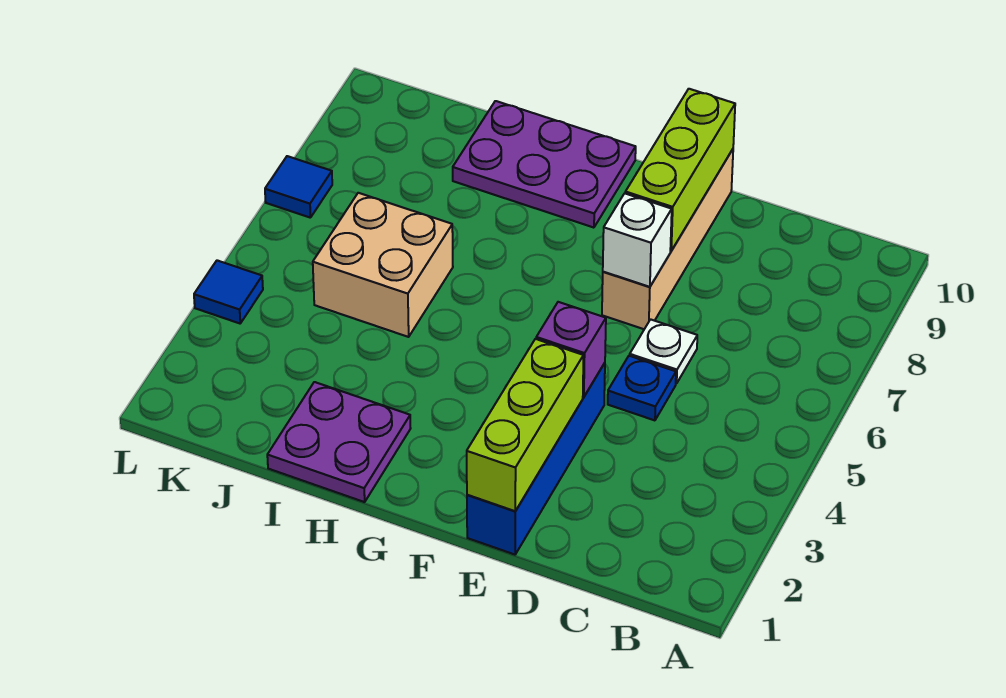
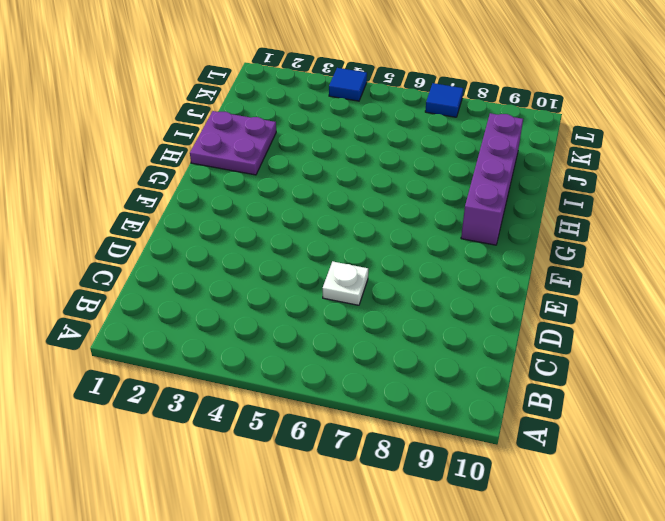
purple 1x4 brick [461,113,523,245] -> purple 2x3 plate [453,101,636,228]
none -> blue 1x1 plate [608,356,676,420]
none -> blue 1x4 brick [467,363,605,555]
none -> tan 1x4 brick [602,149,733,329]

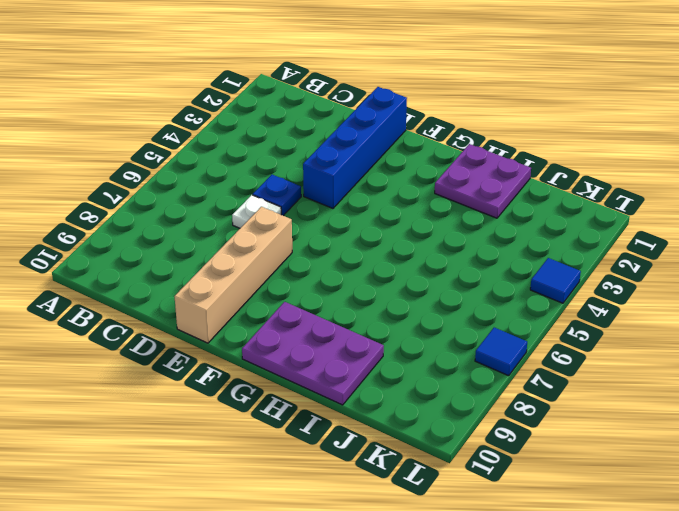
none -> tan 2x2 brick [313,193,453,337]
none -> lime 1x3 brick [467,339,583,511]
none -> purple 1x1 brick [536,302,606,397]

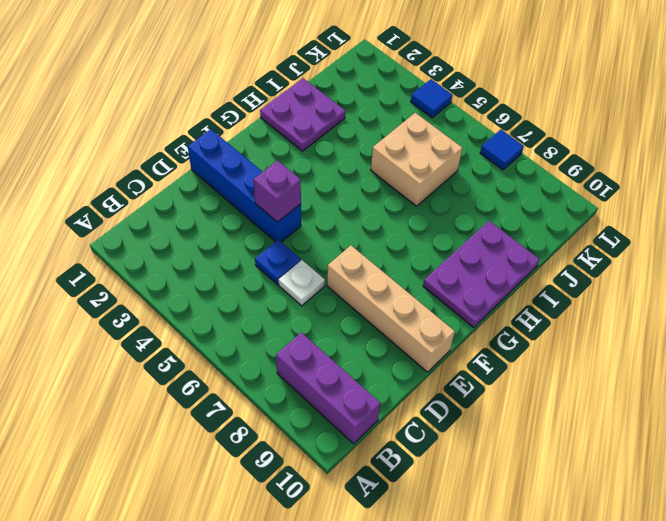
purple 1x3 brick [276,332,380,444] -> none
none -> lime 1x3 brick [467,339,583,511]
none -> white 1x1 brick [603,193,672,287]
none -> lime 1x3 brick [625,89,735,251]

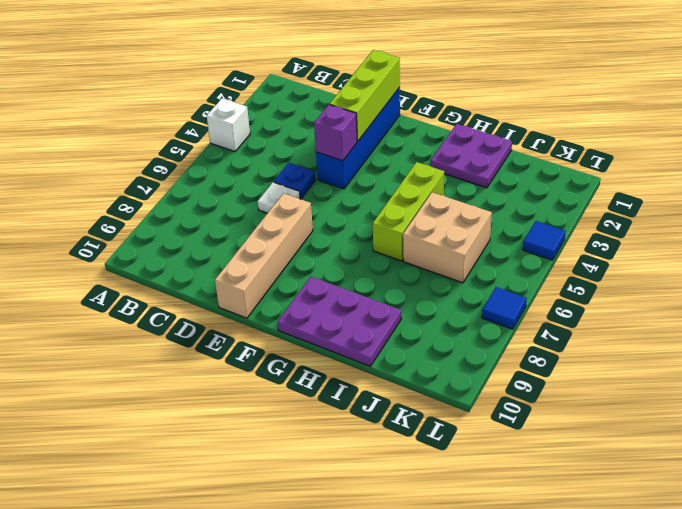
white 1x1 brick [207,98,250,152] -> white 1x1 brick moved to [603,193,672,287]
lime 1x3 brick [373,162,444,261] -> lime 1x3 brick moved to [625,89,735,251]

